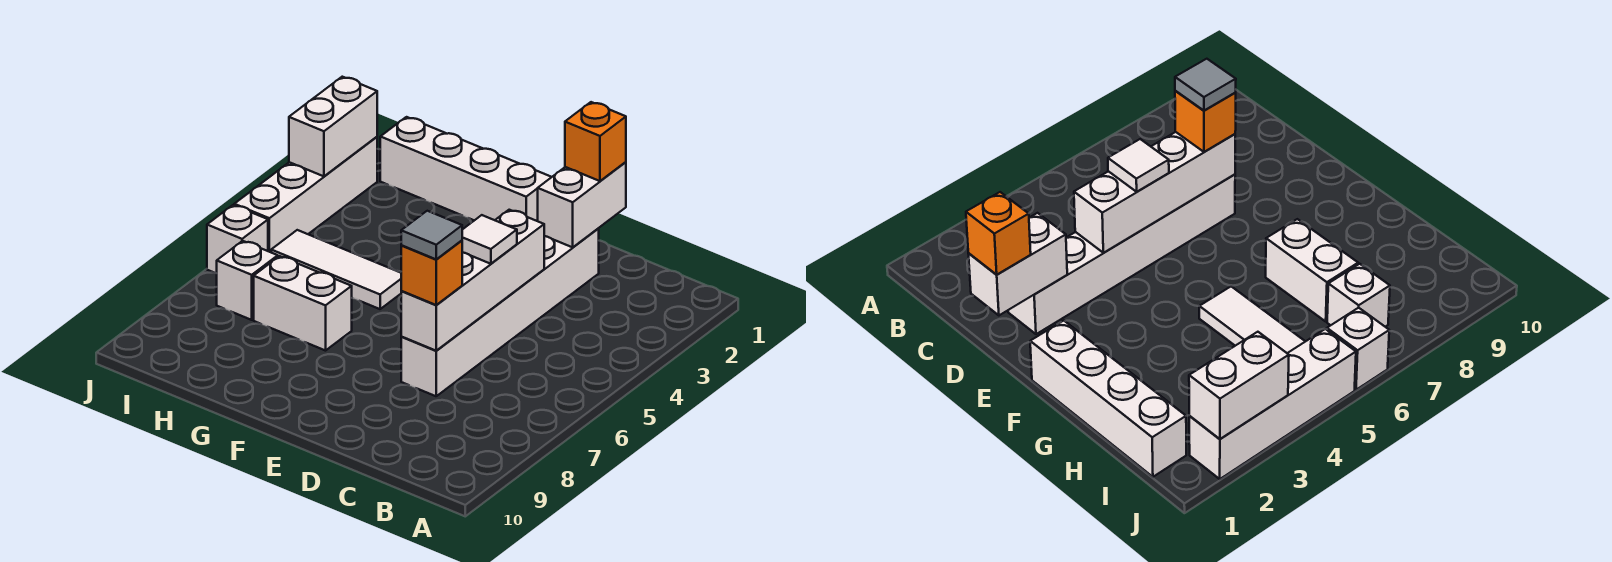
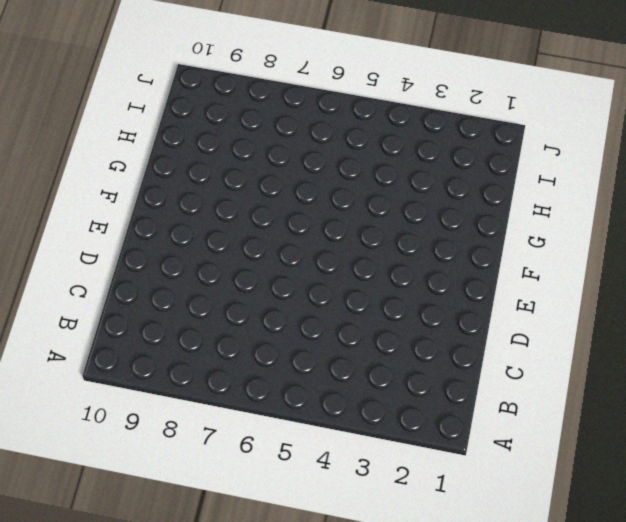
none -> white 1x6 brick [401,229,599,396]
none -> white 1x4 brick [380,117,551,221]
none -> white 1x3 tile [271,230,401,309]

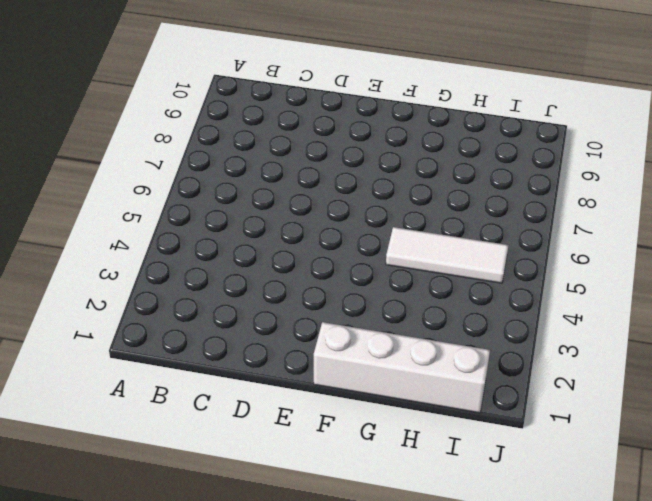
none -> white 1x6 brick [401,229,599,396]
none -> white 1x2 brick [254,256,352,351]
none -> white 1x1 brick [217,241,278,320]

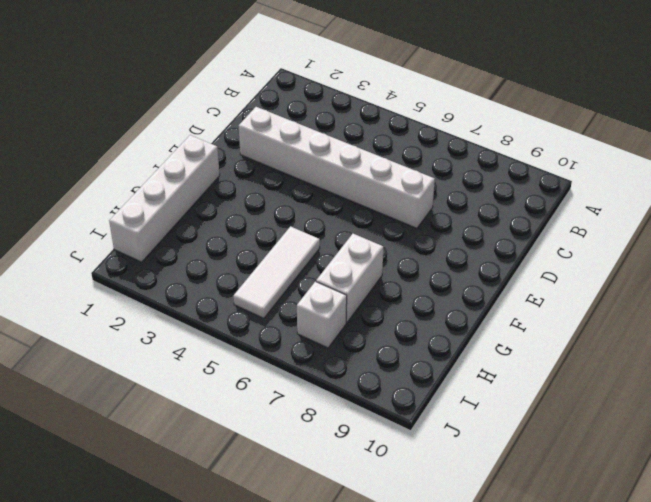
none -> white 1x4 brick [234,137,377,252]
none -> white 1x1 brick [207,205,268,273]
none -> white 1x2 brick [538,162,626,247]

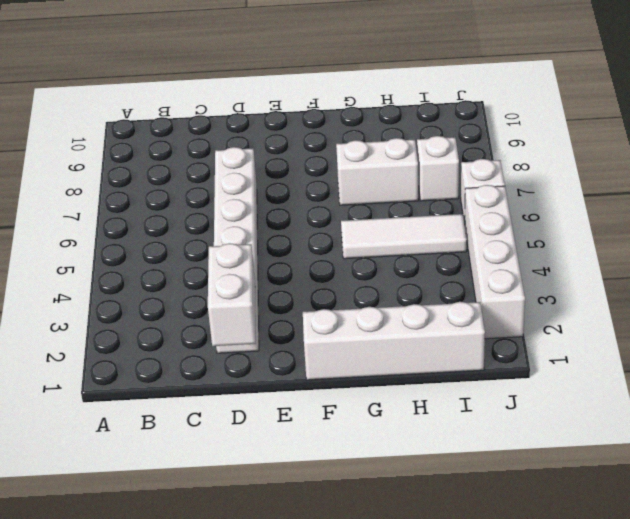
none -> white 1x4 brick [401,210,544,351]
none -> white 1x2 brick [289,77,377,176]
none -> orange 1x1 brick [565,102,626,181]

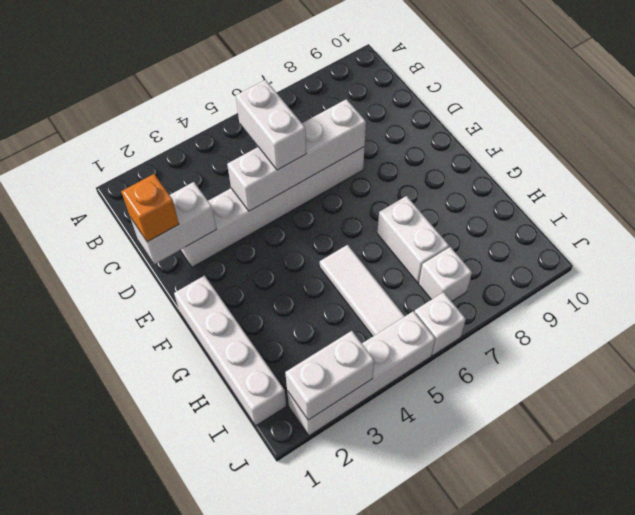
white 1x2 brick [236,80,306,170] -> white 1x1 tile [462,215,517,264]
none -> orange 1x1 brick [401,241,463,305]
none -> grey 1x1 tile [401,211,462,259]

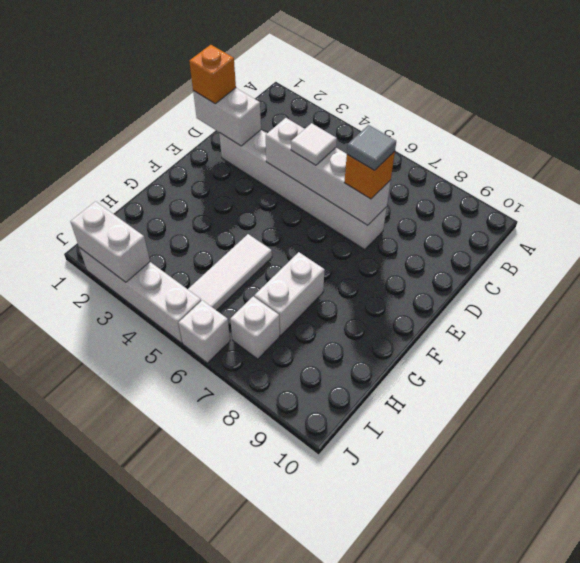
none -> white 1x4 brick [380,117,551,221]

